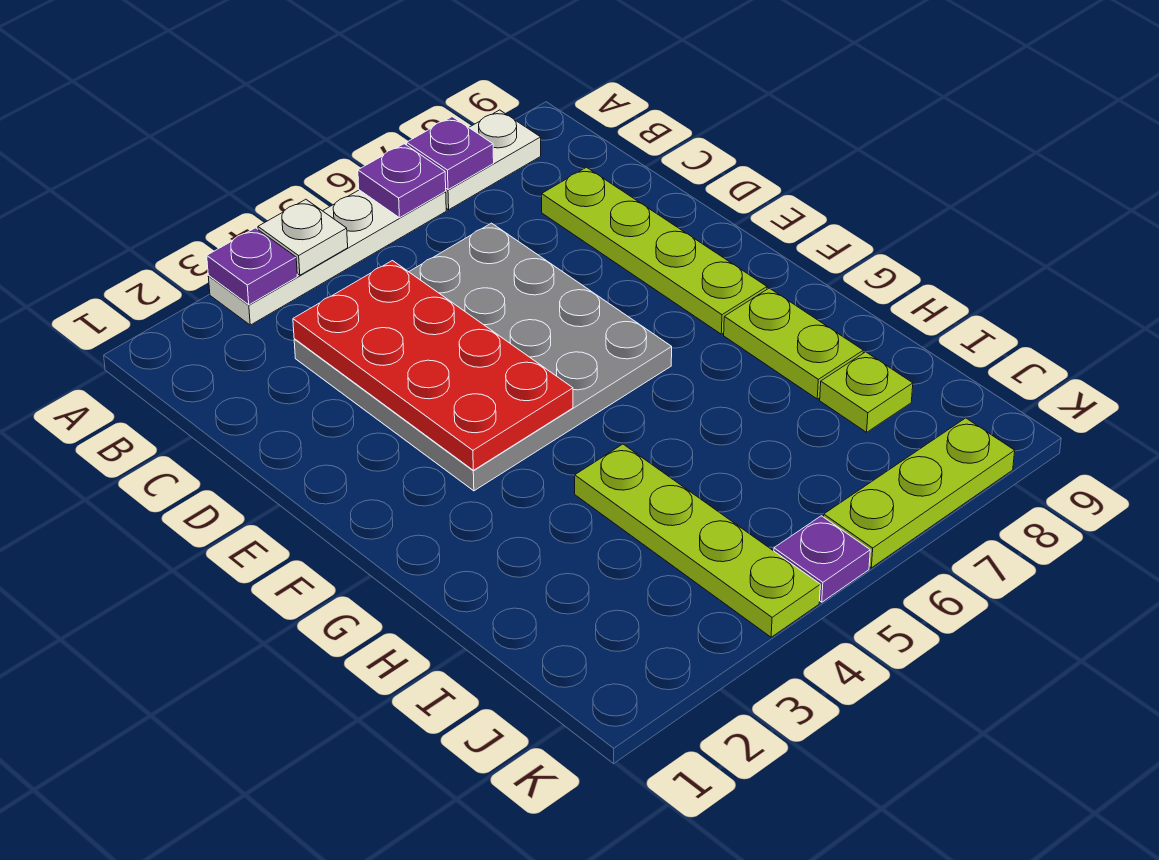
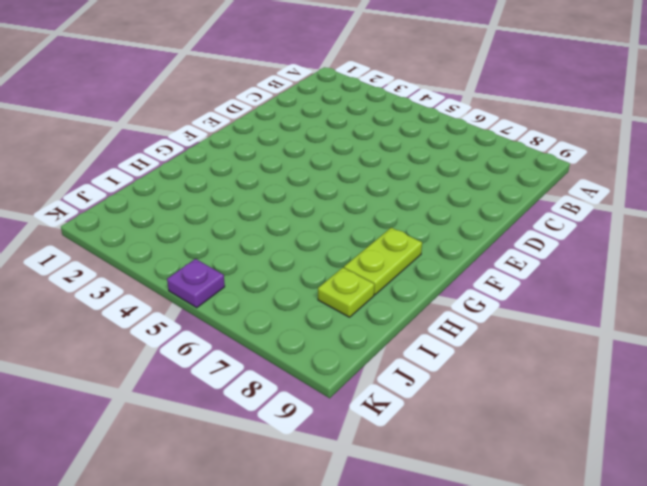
none -> white 1x4 plate [208,190,446,325]
none -> white 1x2 plate [445,110,541,210]
none -> grey 4x4 plate [294,223,672,491]

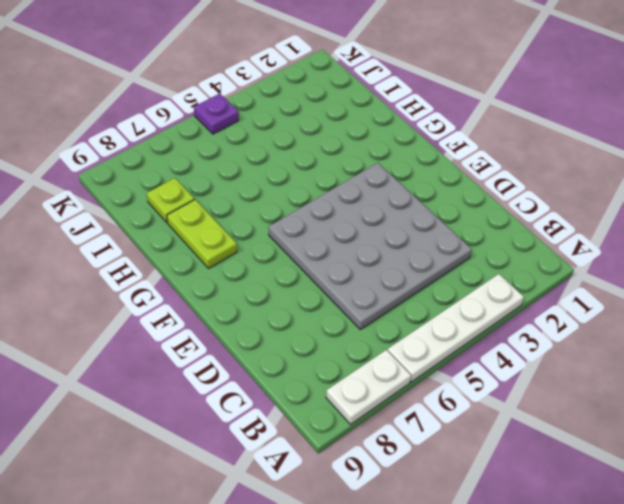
none -> lime 1x4 plate [542,167,767,334]
none -> lime 1x4 plate [575,444,820,637]
none -> lime 1x3 plate [824,418,1015,568]

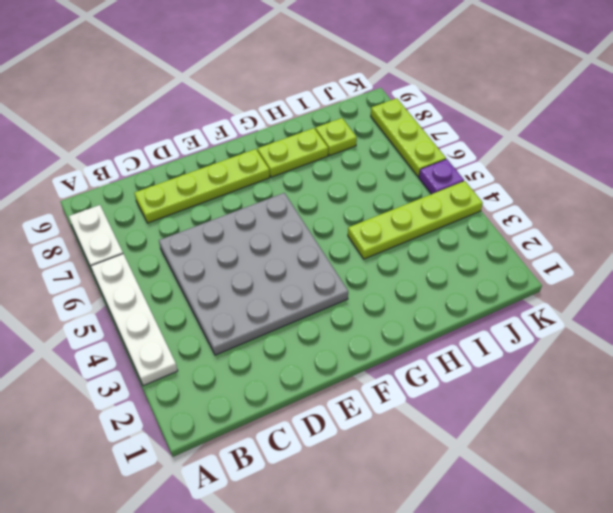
none -> purple 1x1 plate [207,228,297,305]
none -> white 1x1 plate [258,199,348,275]
none -> purple 1x1 plate [358,144,446,218]

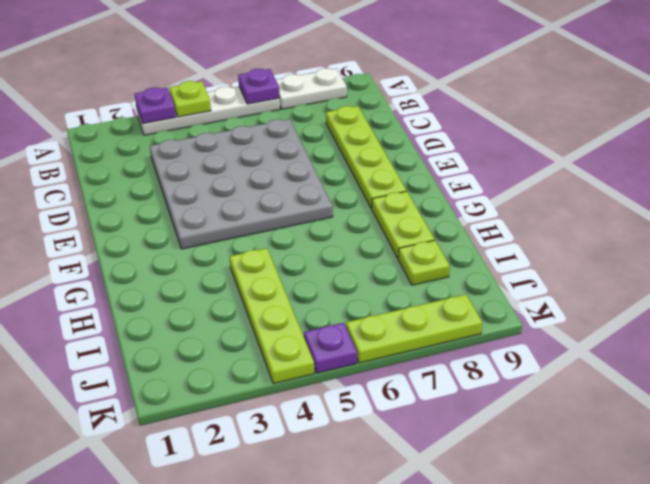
lime 1x1 plate [169,81,211,117] -> white 1x1 plate [258,199,348,275]
none -> purple 1x1 plate [407,117,494,190]
none -> red 2x4 plate [293,261,573,470]

